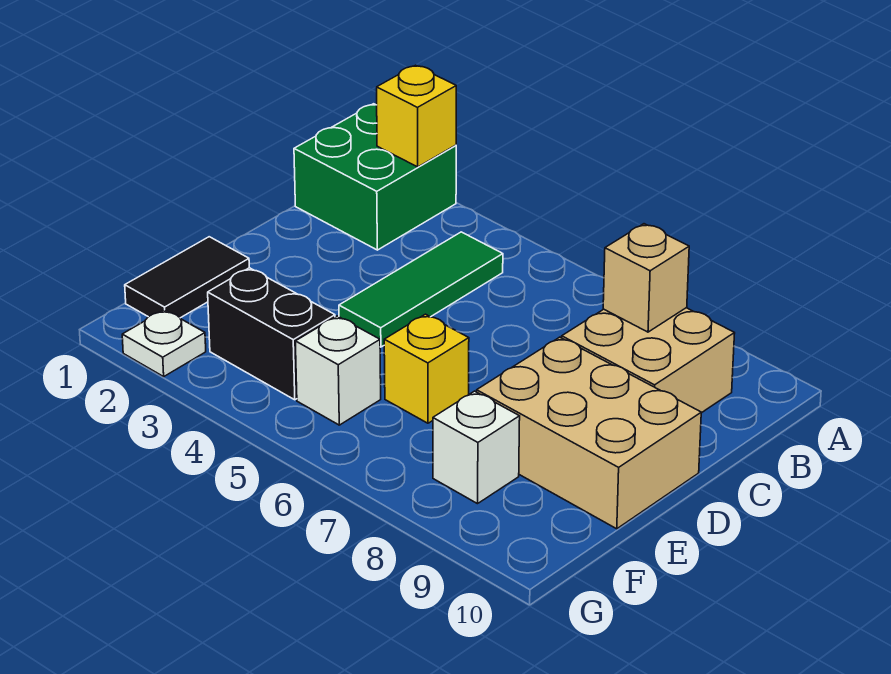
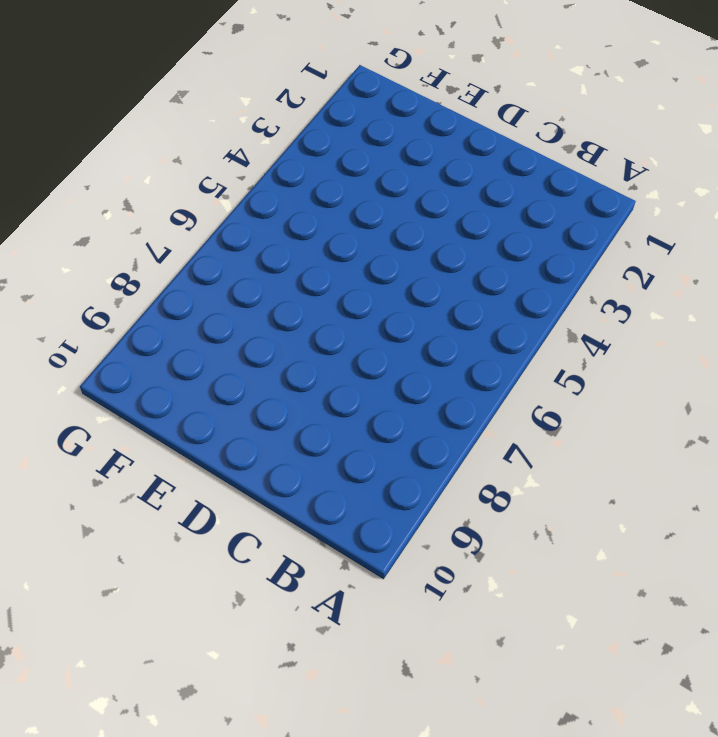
none -> green 2x2 brick [294,104,456,250]
none -> green 1x3 tile [339,232,503,347]
none -> tan 2x2 brick [562,308,735,413]

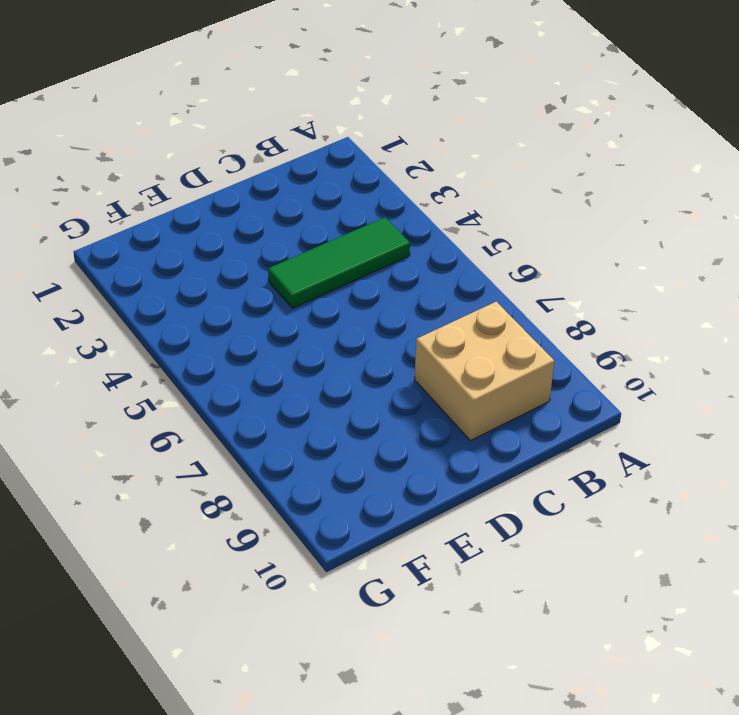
none -> green 2x2 brick [294,104,456,250]
none -> tan 2x3 brick [477,337,701,529]
none -> black 1x2 tile [125,237,249,318]

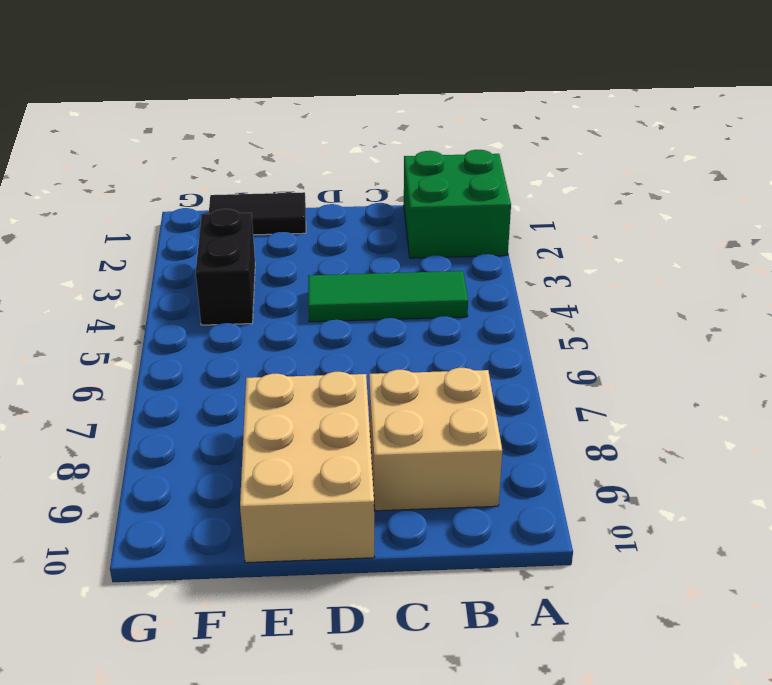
none -> yellow 1x1 brick [384,314,469,423]
none -> white 1x1 brick [295,316,381,425]
none -> white 1x1 brick [433,391,520,504]

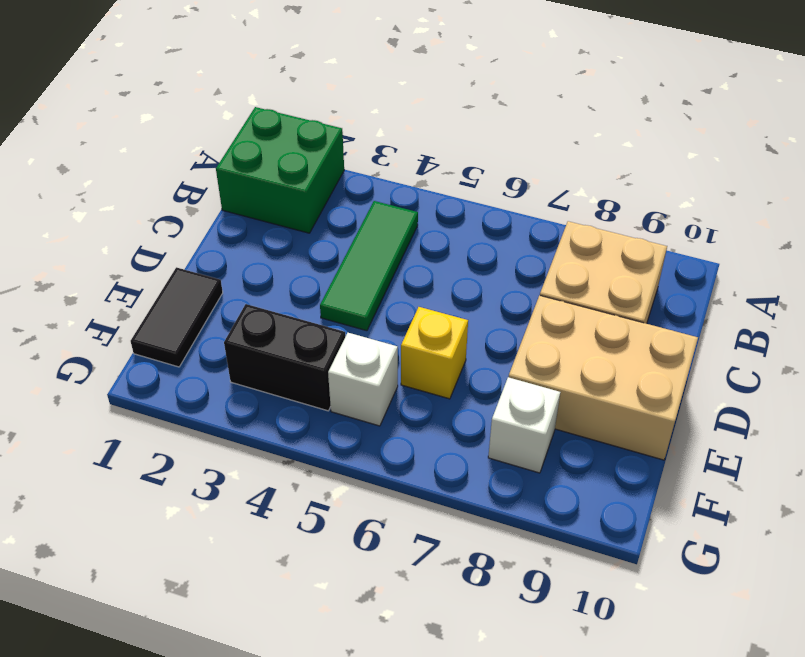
none -> white 1x1 plate [122,310,206,377]
none -> yellow 1x1 brick [377,65,456,167]
none -> tan 1x1 brick [603,224,689,332]

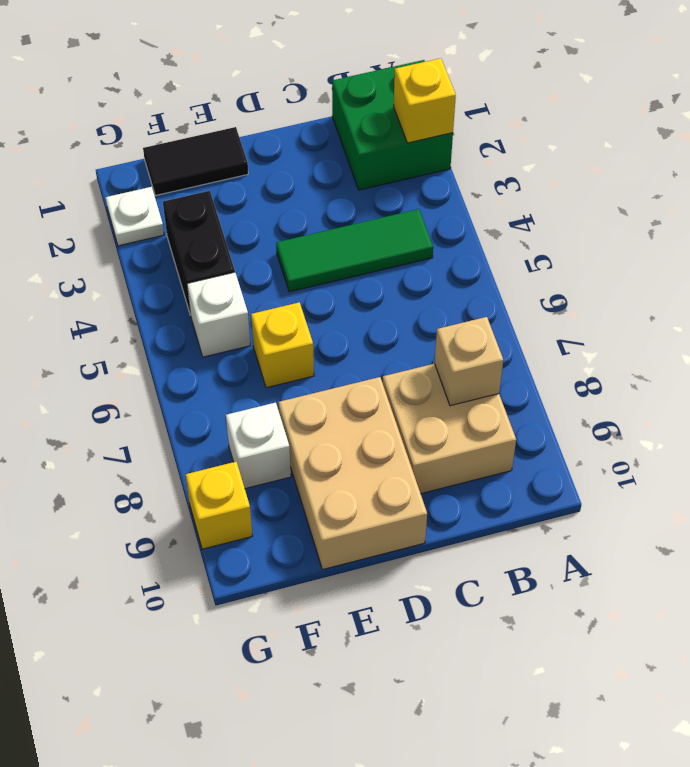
yellow 1x1 brick [185,462,252,549] -> none

